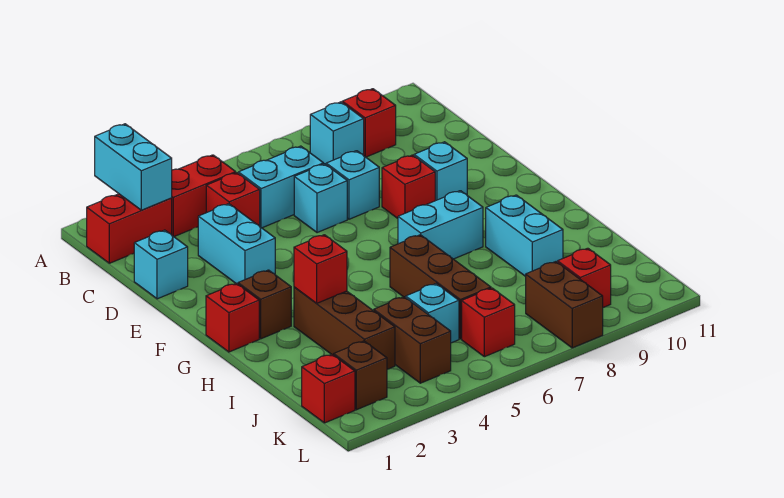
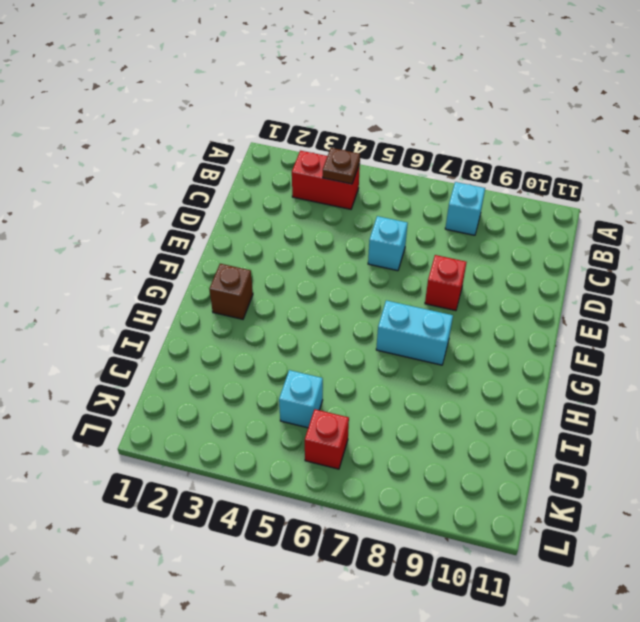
brown 1x1 plate [323,148,360,184] -> none
none -> red 1x2 brick [87,194,172,263]
none -> red 1x1 brick [342,89,396,157]
none -> red 1x1 brick [206,173,260,226]

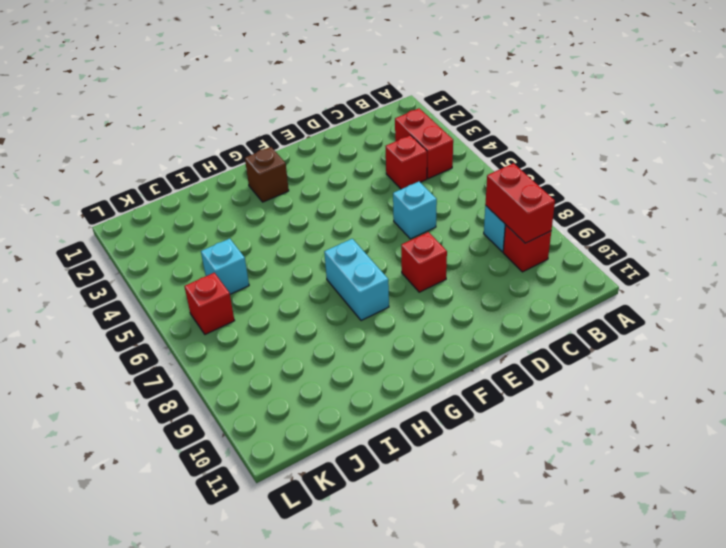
red 1x2 brick [485,163,555,243] -> red 1x2 brick moved to [87,194,172,263]
none -> cyan 1x2 brick [238,146,324,228]
none -> cyan 1x1 brick [134,230,188,299]
none -> cyan 1x2 brick [198,204,275,284]

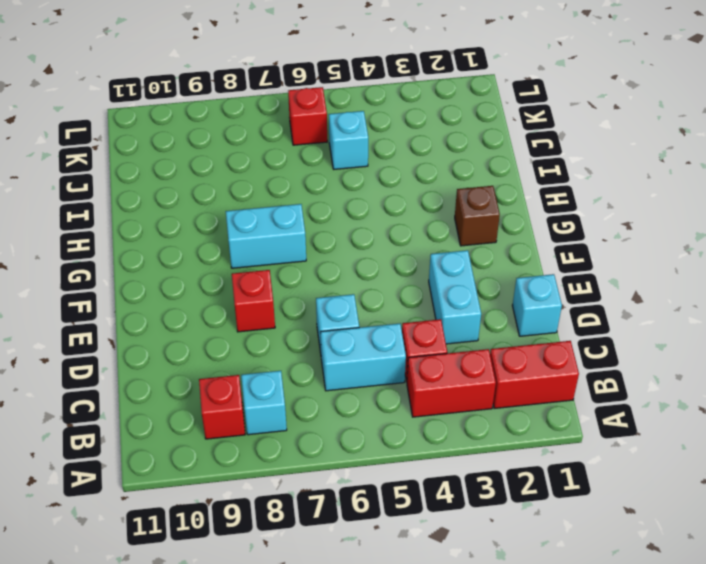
none -> cyan 1x1 brick [326,151,379,219]
none -> cyan 1x1 brick [414,142,467,201]
none -> red 1x1 brick [206,283,259,352]

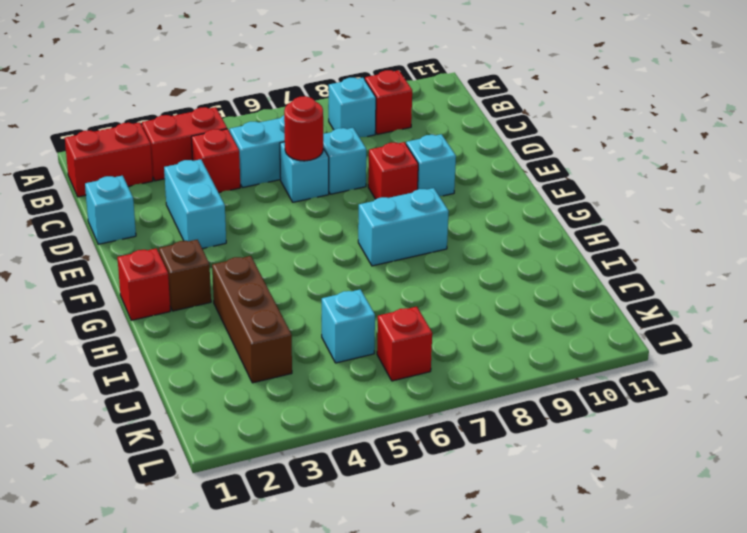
red 1x1 round brick [284,96,323,161] -> none
none -> brown 1x3 brick [390,235,491,339]
none -> cyan 1x2 brick [486,195,563,276]
none -> brown 1x2 brick [374,297,451,383]

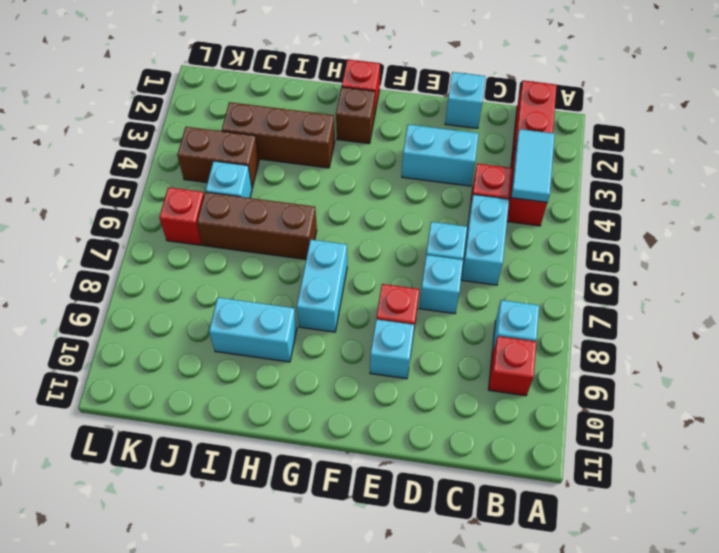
cyan 1x2 tile [511,129,555,202] -> none
none -> red 1x1 brick [302,354,355,423]
none -> brown 1x1 brick [334,341,387,410]
none -> brown 1x2 brick [526,262,603,348]

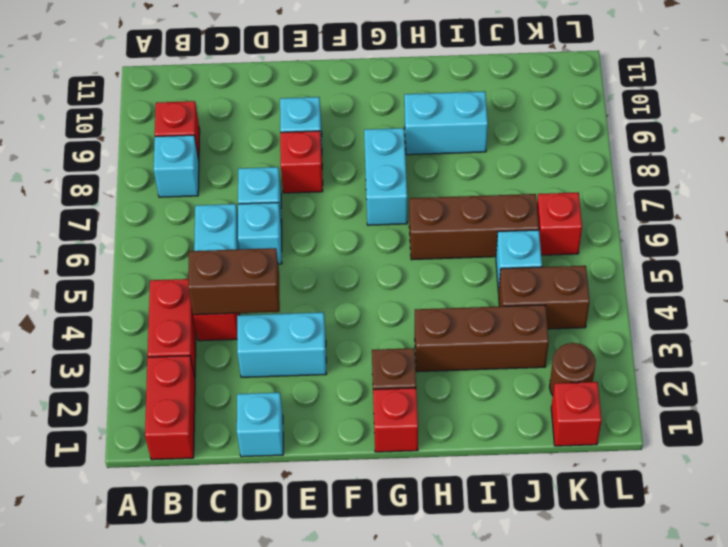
brown 1x2 brick [188,248,280,315] -> brown 1x2 brick moved to [526,262,603,348]
brown 1x1 round brick [549,343,596,395] -> brown 1x1 brick [334,341,387,410]
none -> red 1x1 brick [558,248,611,307]
none -> cyan 1x2 brick [95,124,172,210]
none -> red 1x1 brick [294,235,347,303]

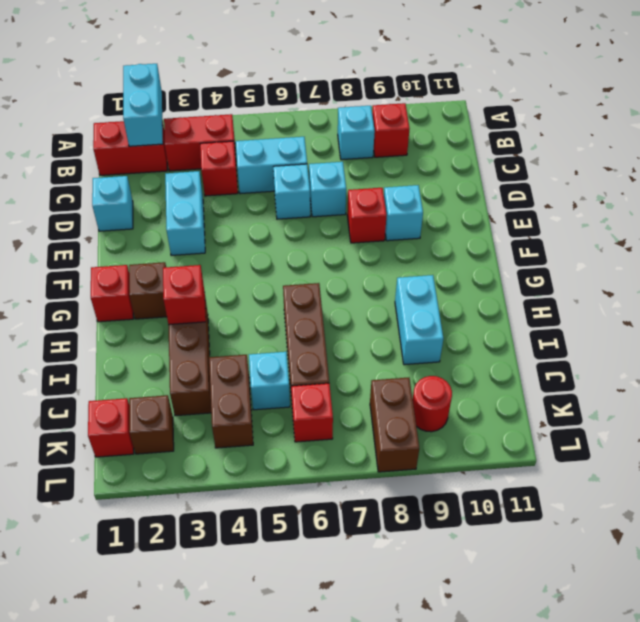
red 1x1 round brick [413,376,452,432] -> red 1x1 brick [558,248,611,307]
none -> cyan 1x2 brick [398,191,483,259]

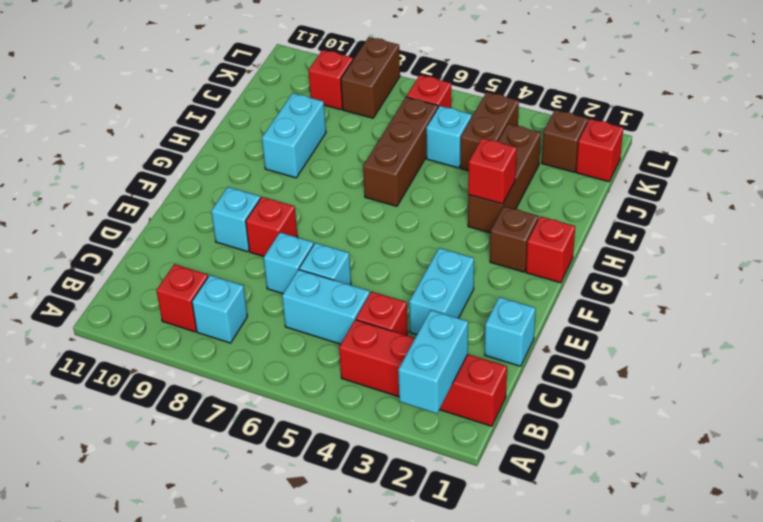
none -> cyan 1x2 brick [398,191,483,259]

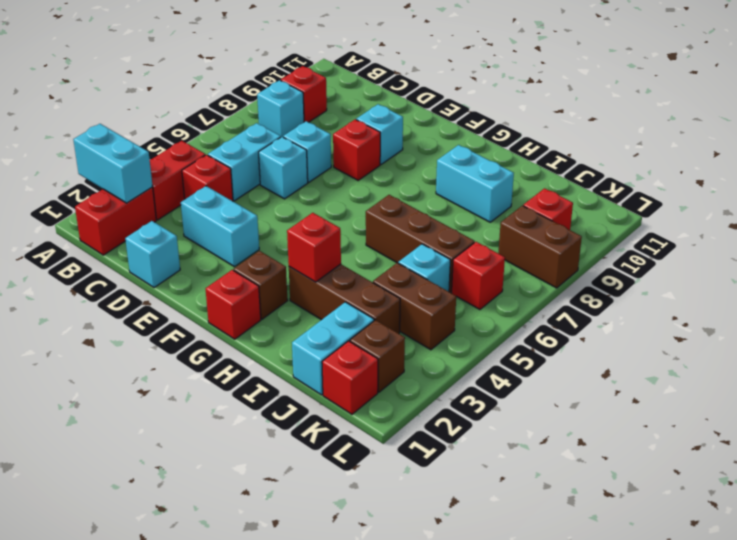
cyan 1x2 brick [292,302,374,395] -> cyan 1x2 brick moved to [398,191,483,259]

